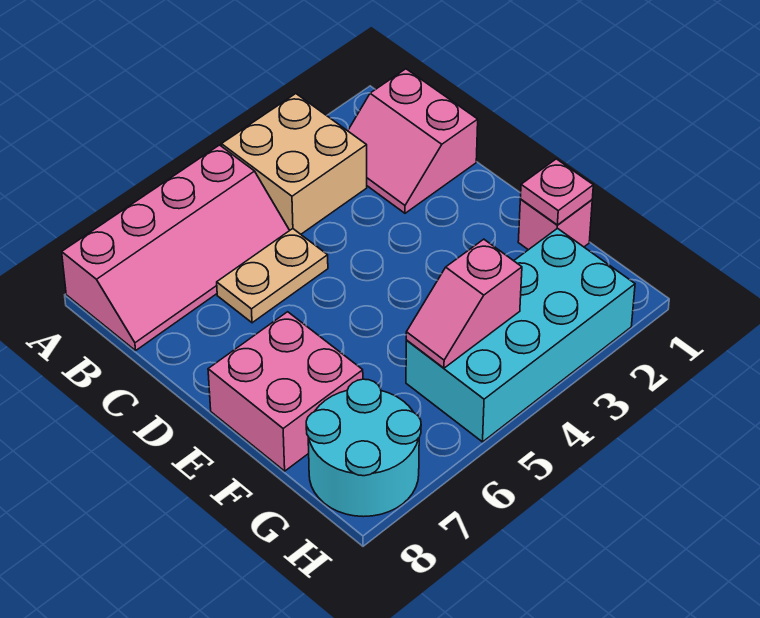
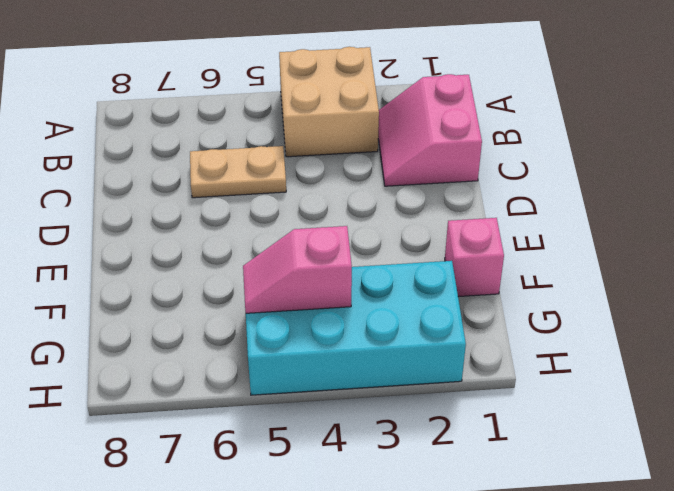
none -> pink 2x4 slope [62,145,290,351]
none -> pink 2x2 brick [208,312,363,471]

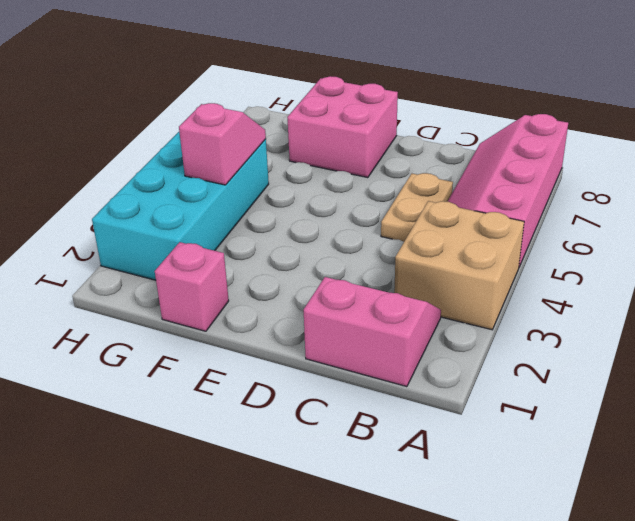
none -> cyan 2x2 round brick [306,379,421,517]
none -> pink 1x1 plate [520,159,593,225]

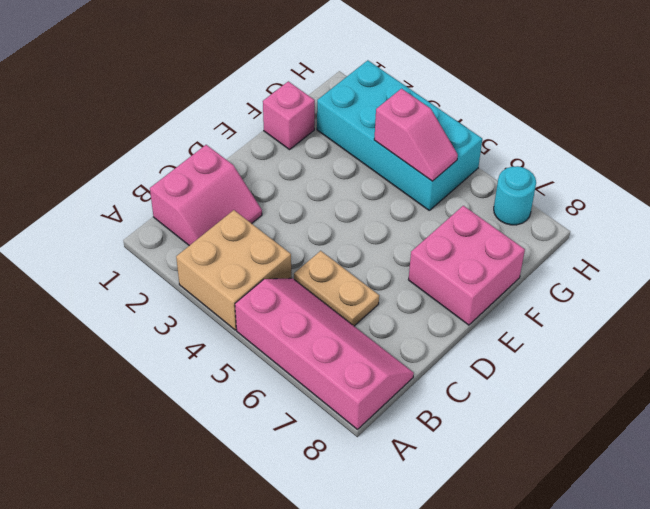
cyan 1x1 round brick [494,166,536,225] -> cyan 2x2 round brick [306,379,421,517]
none -> pink 1x1 plate [520,159,593,225]

